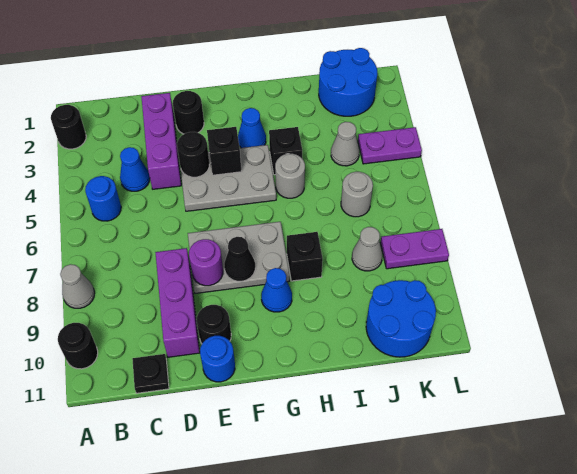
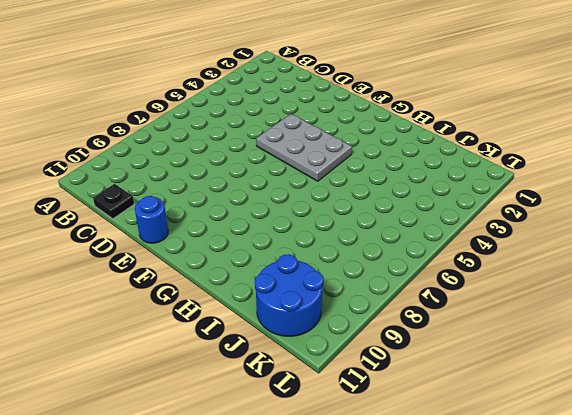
none -> black 1x1 round brick [51,105,86,149]
none -> grey 1x1 cone [60,264,95,308]
none -> black 1x1 round brick [58,323,98,369]

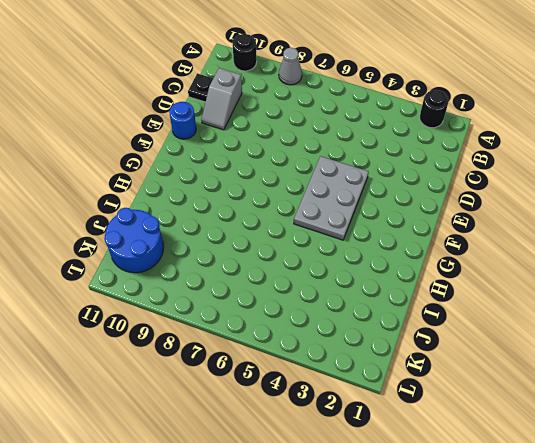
grey 1x2 slope [201,68,242,130] -> purple 1x3 brick [155,248,200,357]
none -> blue 1x1 round brick [85,176,121,221]
none -> blue 1x1 cone [120,147,150,191]
none -> purple 1x3 brick [141,93,181,189]

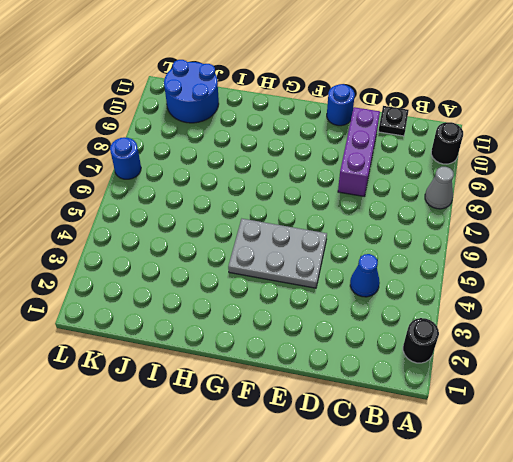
blue 1x1 round brick [110,138,141,179] -> blue 1x1 round brick moved to [85,176,121,221]
none -> purple 1x3 brick [141,93,181,189]
none -> black 1x1 round brick [173,91,204,134]
none -> grey 2x3 plate [188,222,290,293]

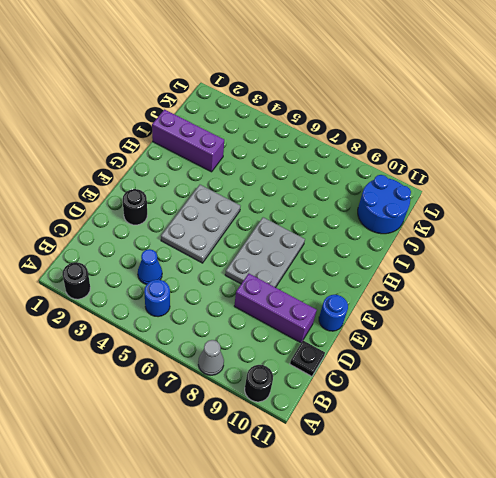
purple 1x3 brick [152,110,224,172] -> purple 1x3 brick moved to [141,93,181,189]
none -> black 1x1 round brick [197,305,231,344]
none -> blue 1x1 cone [238,108,266,148]
none -> blue 1x1 cone [261,268,292,312]

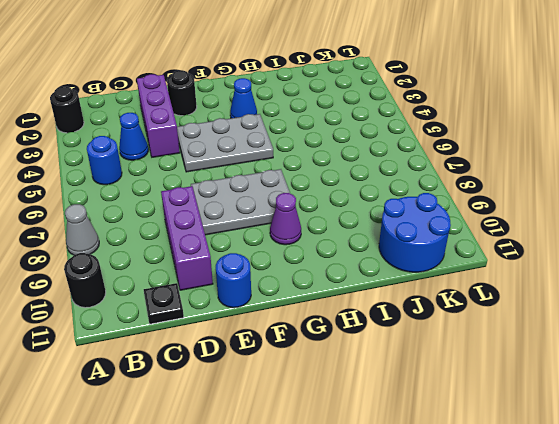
purple 1x1 cone [270,193,301,245] -> blue 1x1 cone [261,268,292,312]
none -> black 1x1 round brick [197,305,231,344]
none -> black 1x1 brick [269,127,302,175]
none -> grey 1x1 round brick [275,154,305,198]

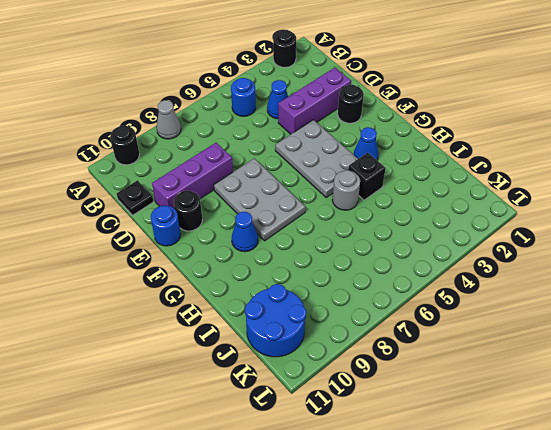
none -> black 1x1 brick [287,232,323,281]
none -> blue 2x2 round brick [319,48,377,116]
none -> grey 1x1 cone [331,122,359,166]

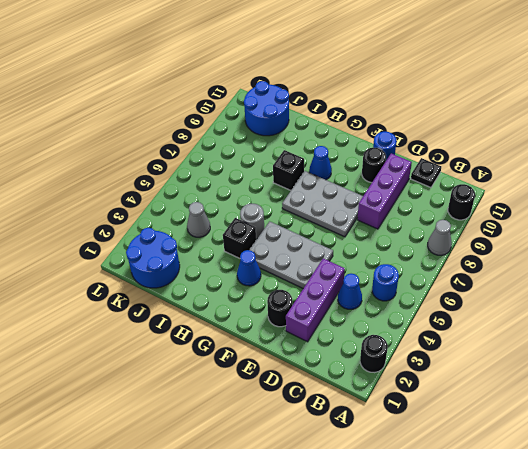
none -> grey 1x1 round brick [341,172,373,217]
none -> grey 1x1 cone [352,227,383,271]
none -> purple 1x2 plate [358,127,422,164]

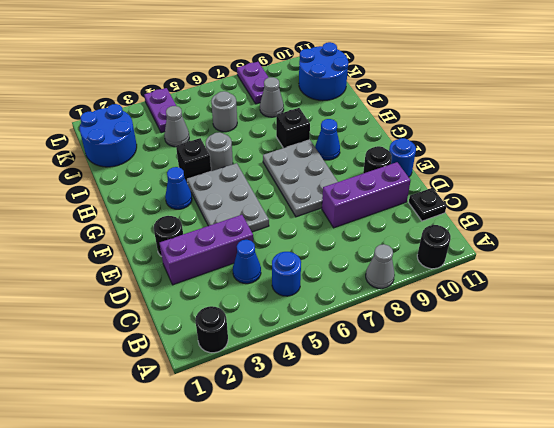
none -> black 1x1 round brick [177,132,209,177]
none -> purple 1x1 round brick [189,239,223,286]
none -> black 1x1 brick [207,127,241,175]

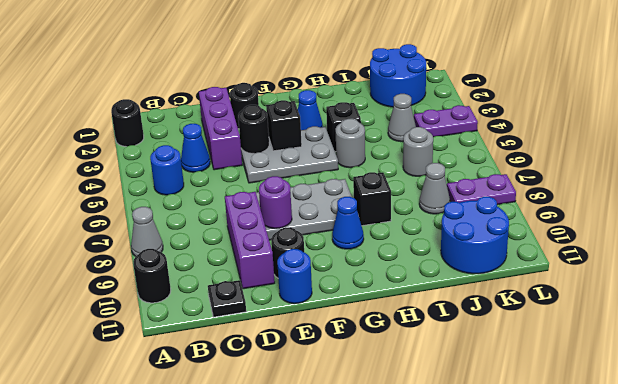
none -> black 1x1 cone [224,237,255,281]

